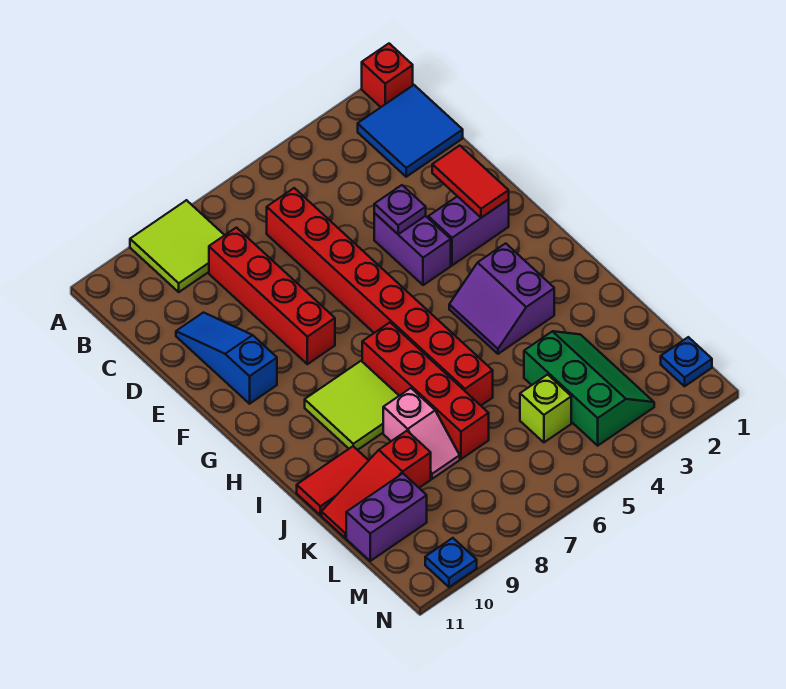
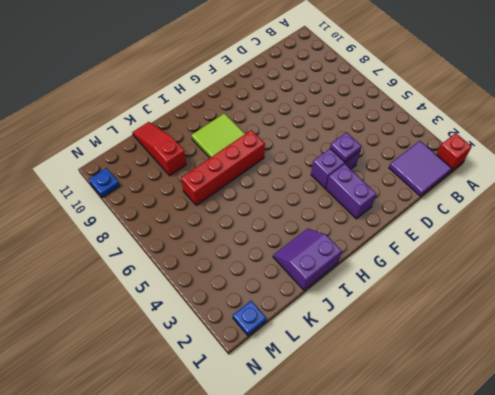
purple 2x2 tile [389,141,452,196] -> blue 2x2 tile [358,85,463,177]
purple 2x2 slope [273,229,342,290] -> purple 2x2 slope moved to [449,243,554,354]
none -> lime 2x2 tile [130,200,224,292]
none -> red 1x8 brick [267,188,493,405]
none -> red 1x4 brick [209,228,335,364]

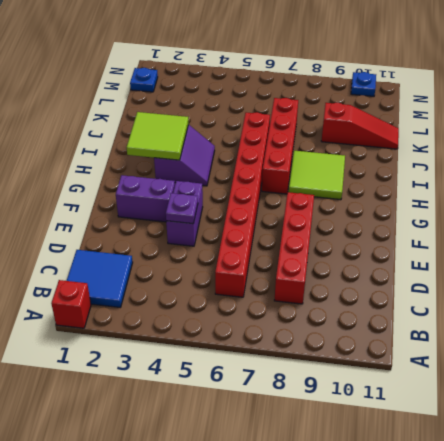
lime 2x2 tile [127,112,188,160] -> lime 2x2 tile moved to [130,200,224,292]
none -> blue 1x3 slope [176,313,277,404]
none -> pink 1x2 slope [383,388,460,479]
none -> red 1x2 tile [297,446,369,515]

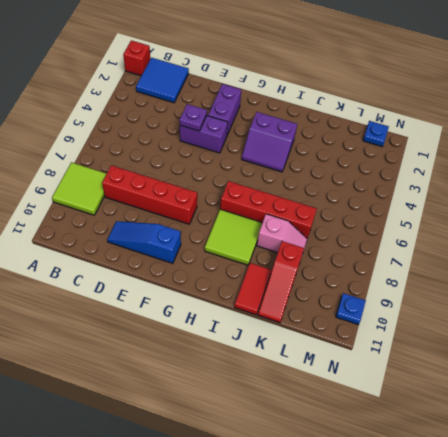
none -> red 1x8 brick [267,188,493,405]
none -> green 2x3 slope [524,331,654,446]
none -> lime 1x1 brick [520,375,571,442]

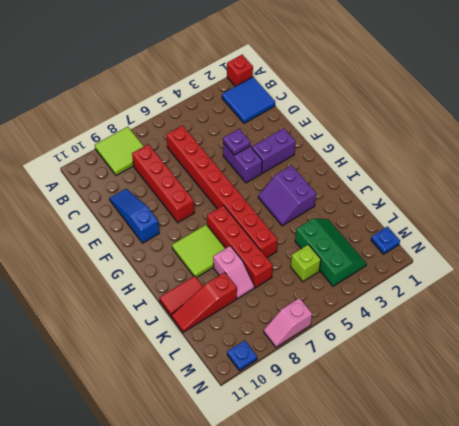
pink 1x2 slope [264,298,312,347] -> none
none -> purple 1x2 brick [346,474,427,561]
none -> red 1x2 tile [432,146,509,218]

